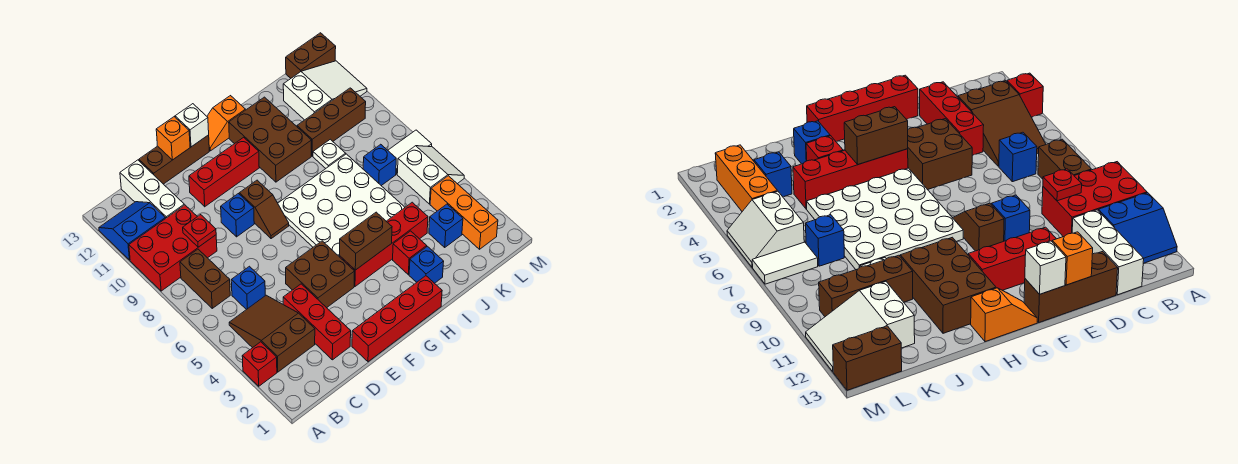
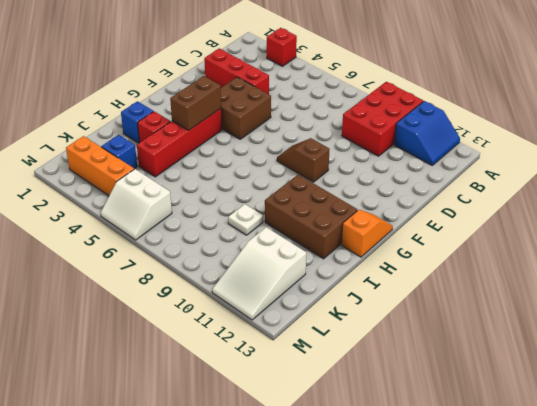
none -> brown 2x3 slope [229,295,315,372]
none -> brown 1x2 brick [180,249,230,308]
none -> blue 1x1 brick [231,266,265,310]
none -> white 1x3 brick [120,160,184,219]

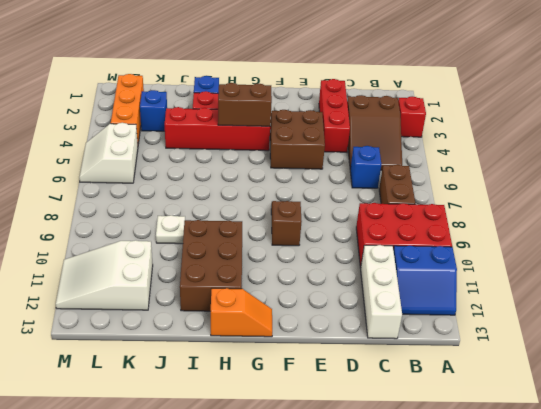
none -> brown 1x3 brick [139,135,209,184]
none -> red 1x4 brick [352,276,442,362]
none -> blue 1x1 brick [221,194,254,237]
none -> red 1x3 brick [189,137,259,207]

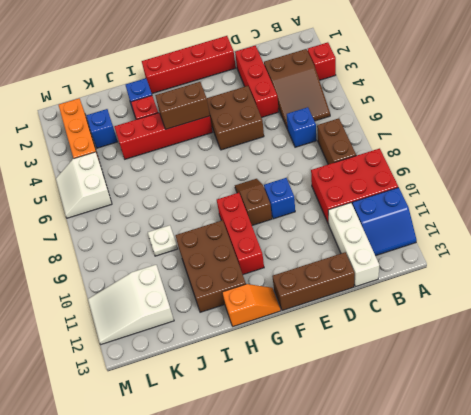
red 1x3 brick [217,193,264,274] -> red 1x3 brick turned to [189,137,259,207]
none -> white 4x4 plate [278,154,405,257]
none -> brown 1x3 brick [297,88,366,156]
none -> blue 1x1 brick [363,144,396,186]
none -> white 1x2 tile [388,130,432,174]

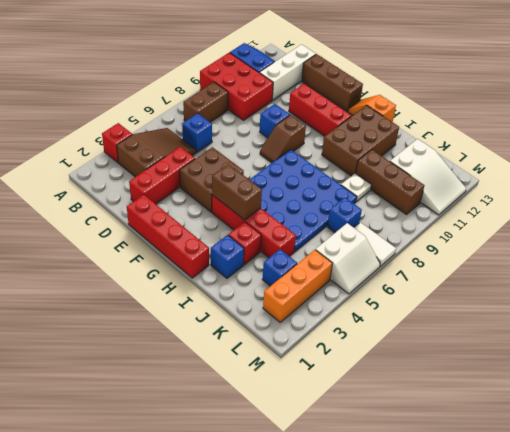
blue 4x4 plate [249,149,357,252] -> white 4x4 plate [278,154,405,257]
none -> brown 1x2 brick [286,33,336,78]
none -> red 1x1 plate [183,215,216,247]
none -> orange 1x1 brick [156,117,190,160]
none -> white 1x1 brick [175,104,209,147]

